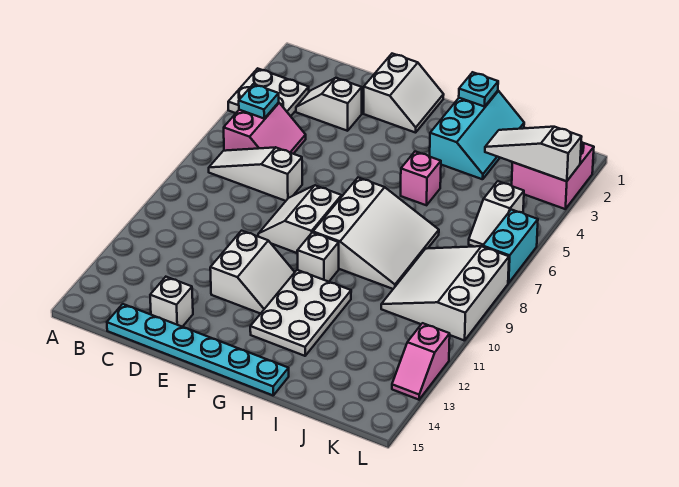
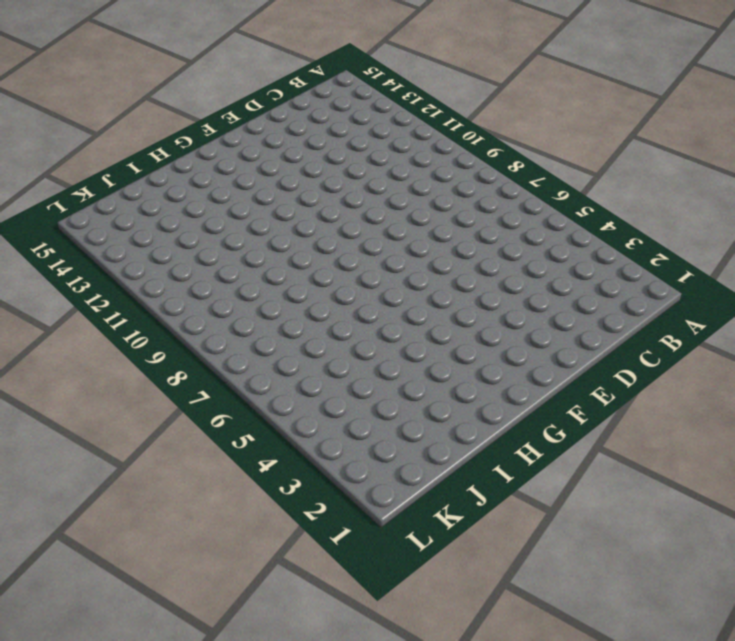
none -> white 2x2 plate [228,68,309,116]
none -> pink 2x2 slope [224,102,306,154]
none -> white 1x3 slope [209,147,302,201]

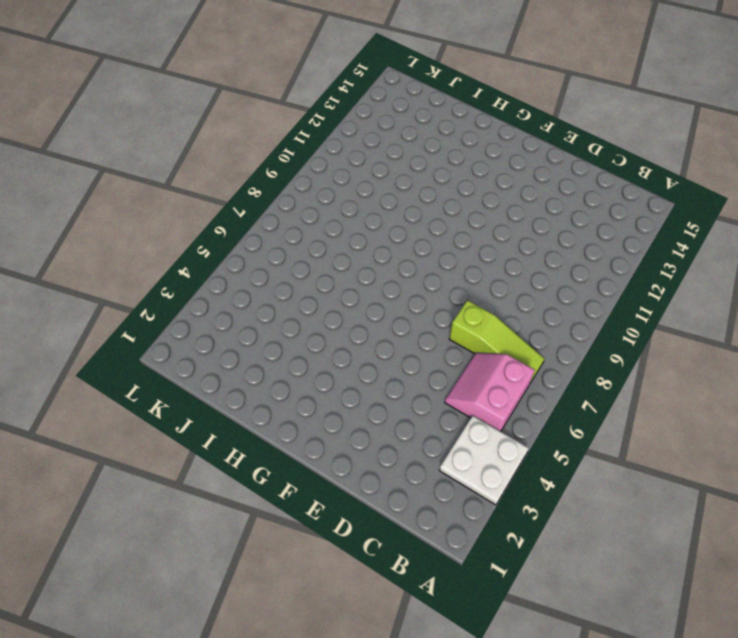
lime 1x3 slope [449,300,544,383] -> white 1x3 slope [209,147,302,201]
none -> white 1x2 slope [296,78,362,131]
none -> cyan 1x6 plate [107,304,289,395]
none -> white 1x1 brick [150,277,193,327]

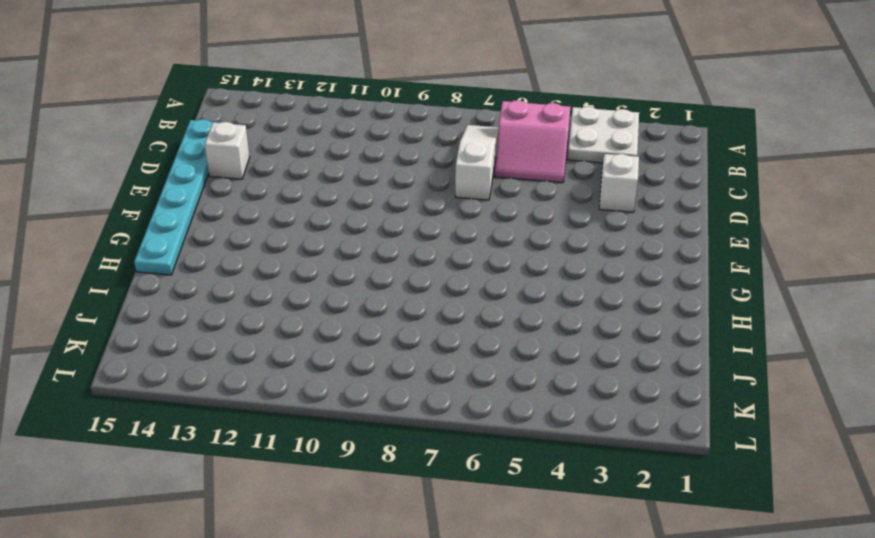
none -> white 2x2 slope [364,54,444,133]
none -> white 2x2 slope [258,185,342,253]
none -> white 2x2 slope [210,231,295,314]

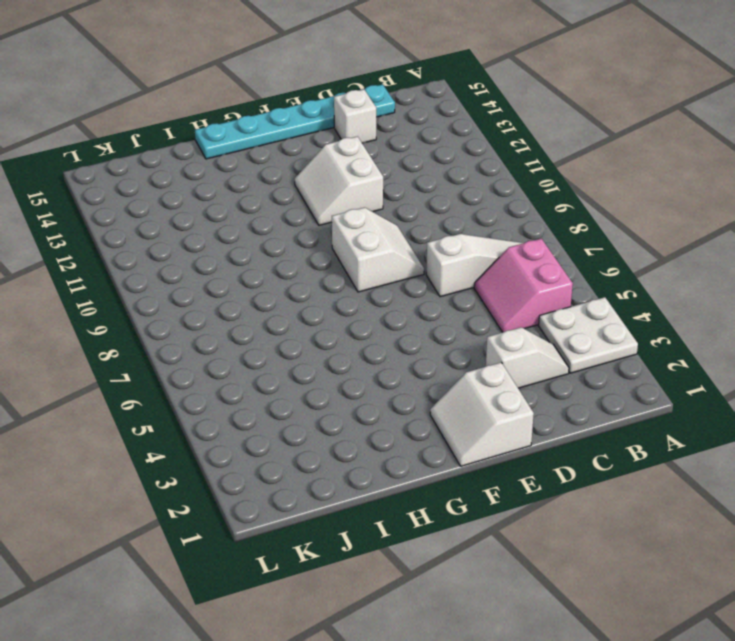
none -> white 3x3 slope [313,178,439,289]
none -> white 1x1 brick [297,232,339,282]
none -> white 2x3 plate [250,270,351,356]

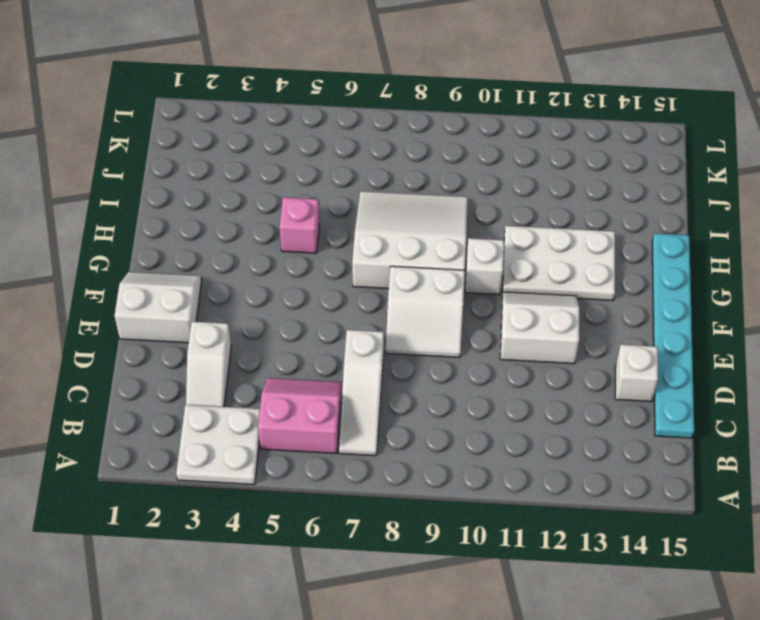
none -> cyan 2x3 slope [430,91,524,179]
none -> white 3x3 slope [381,246,509,341]
none -> pink 2x2 brick [512,142,594,209]

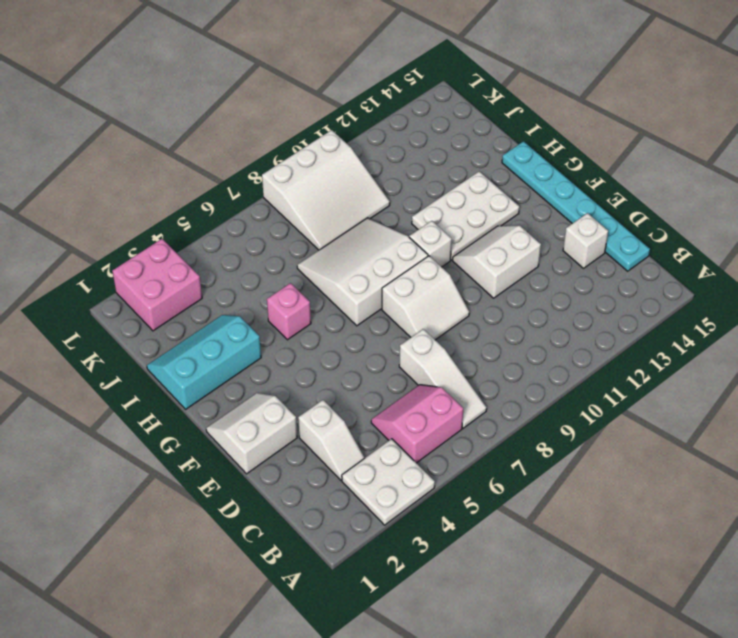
none -> white 1x2 slope [469,181,524,247]
none -> cyan 1x2 brick [483,210,538,283]
none -> pink 1x2 slope [392,323,450,400]

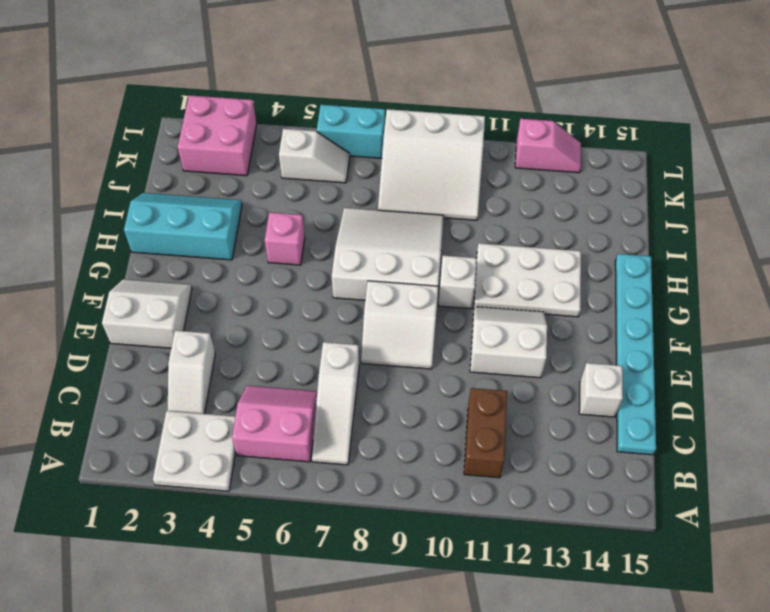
brown 1x2 brick [464,388,507,478] -> none
none -> cyan 1x1 plate [239,84,279,118]
none -> cyan 1x1 plate [459,72,498,107]
none -> white 1x3 slope [485,127,581,181]

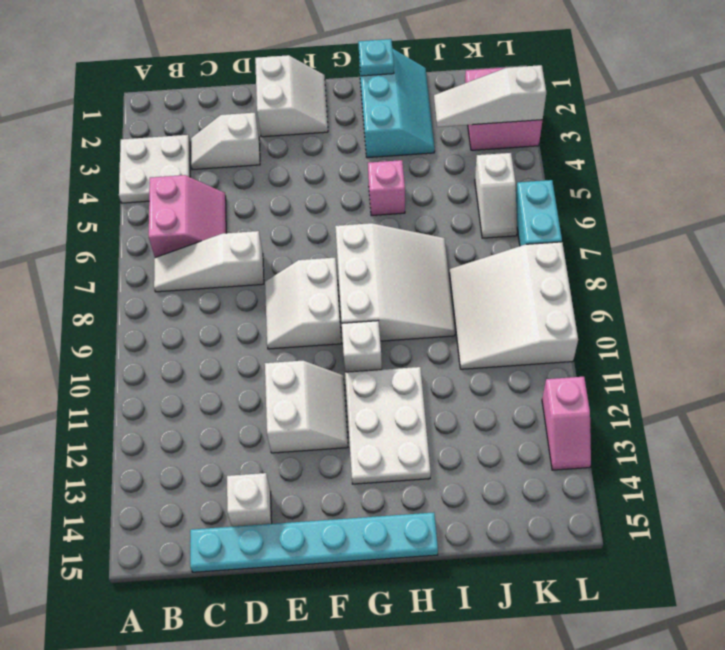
none -> cyan 1x1 plate [239,84,279,118]

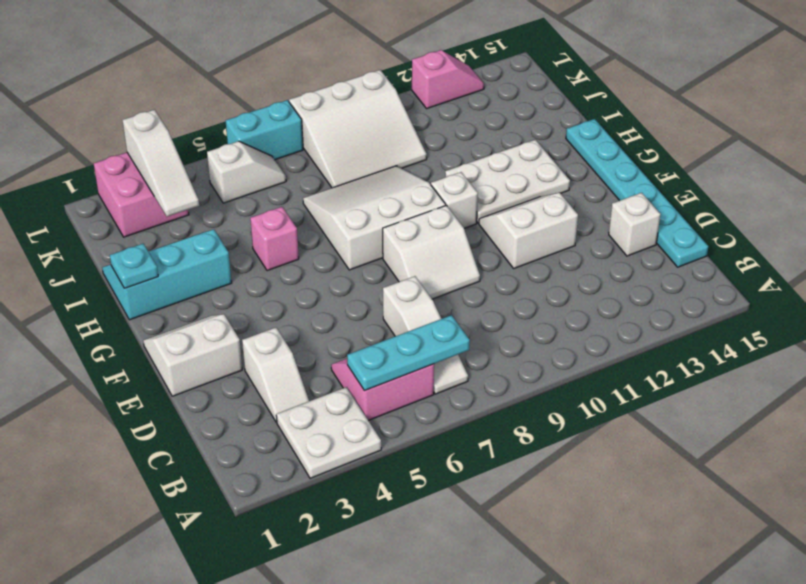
cyan 1x3 plate [347,315,470,391] -> cyan 1x1 plate [239,84,279,118]

